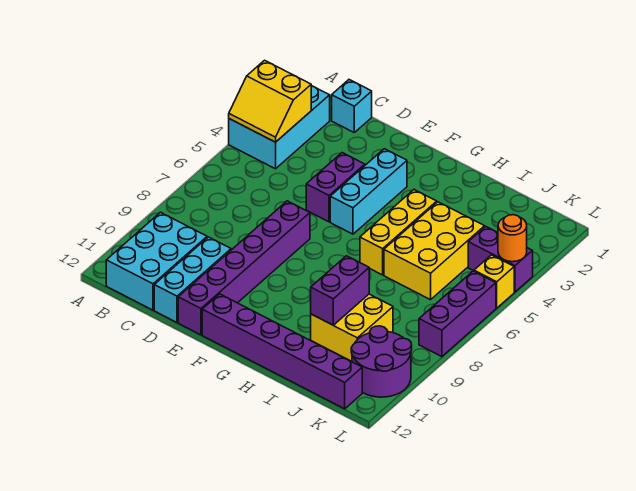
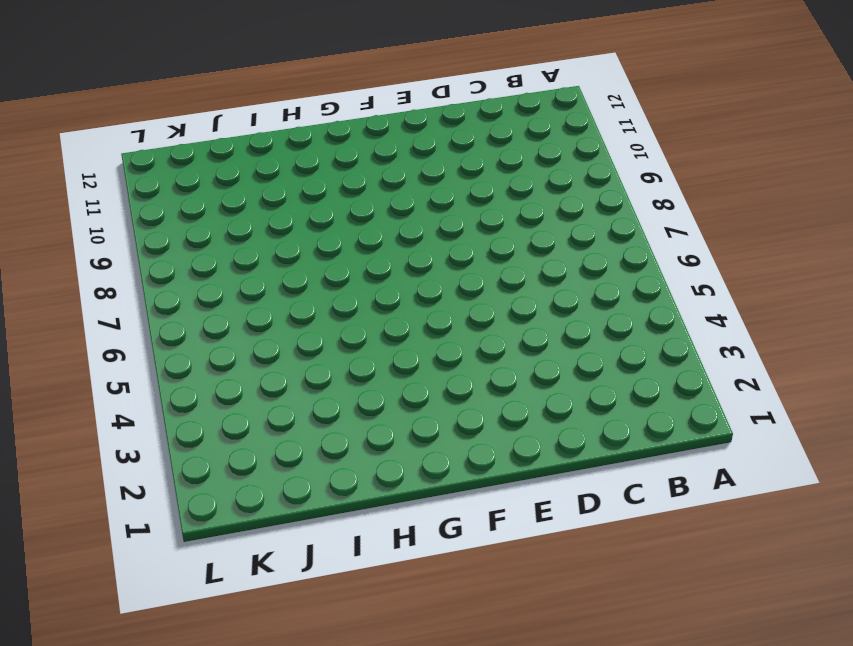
none -> cyan 2x3 brick [229,86,330,169]
none -> cyan 2x3 brick [106,212,207,310]
none -> cyan 1x1 brick [332,80,372,132]

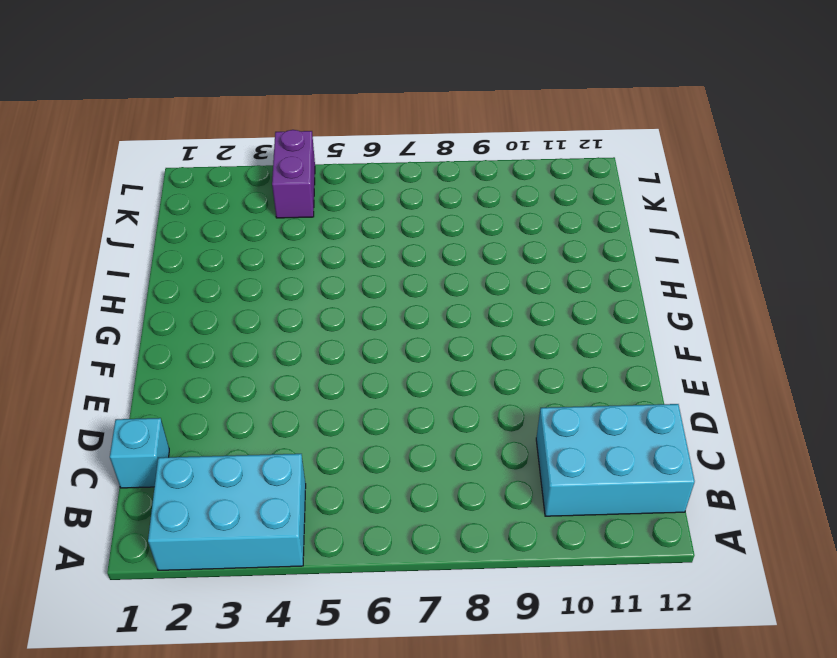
none -> cyan 1x3 brick [154,237,231,322]
none -> purple 1x2 brick [306,153,365,222]
none -> purple 1x6 brick [178,201,310,335]

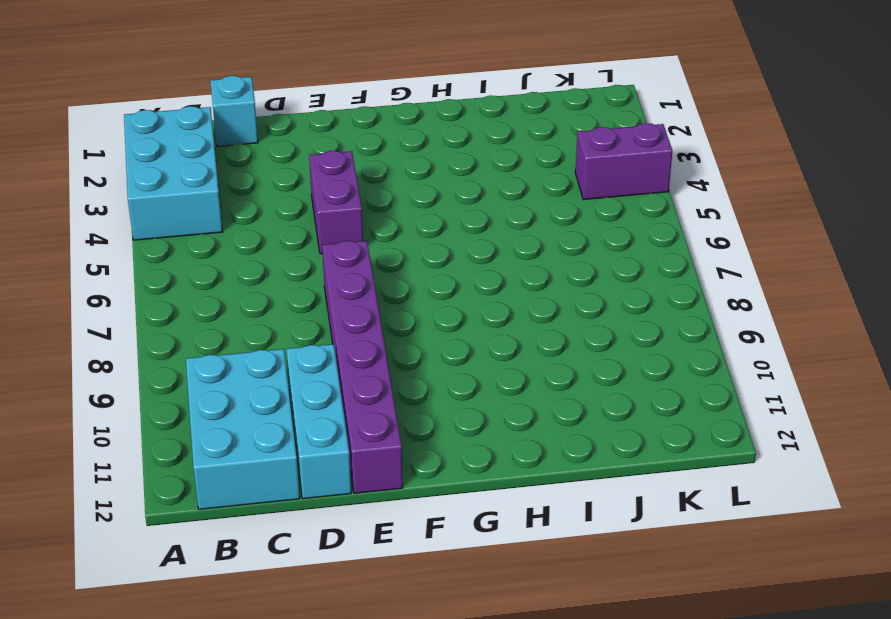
none -> cyan 1x3 brick [330,149,407,234]
none -> purple 1x6 brick [202,294,362,409]
none -> yellow 1x3 brick [360,190,437,275]

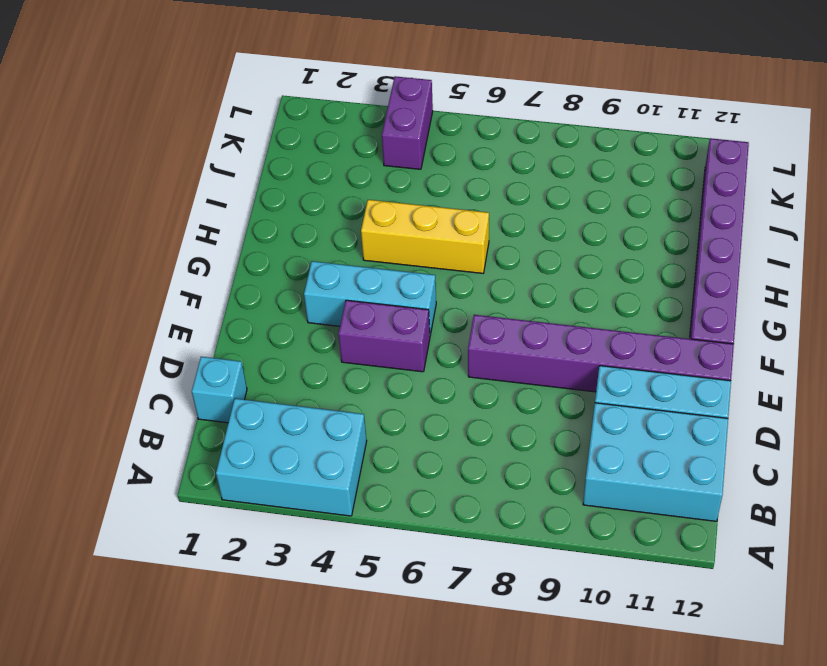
none -> yellow 2x3 brick [384,202,485,300]
none -> yellow 2x2 brick [311,294,393,362]
none -> purple 2x2 round brick [351,326,412,397]

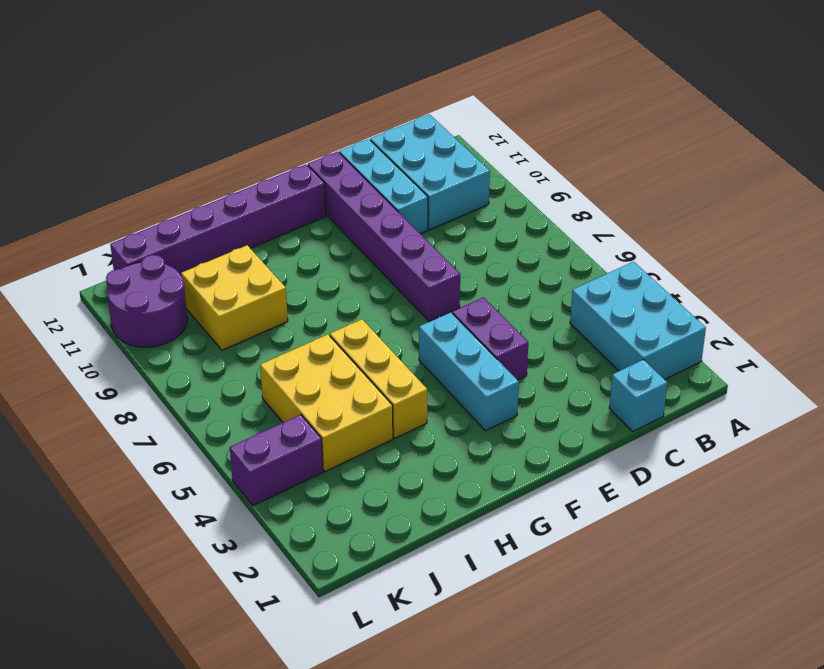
none -> yellow 1x1 brick [474,255,514,308]
none -> purple 1x3 brick [419,271,496,357]
none -> yellow 2x2 slope [229,60,311,142]

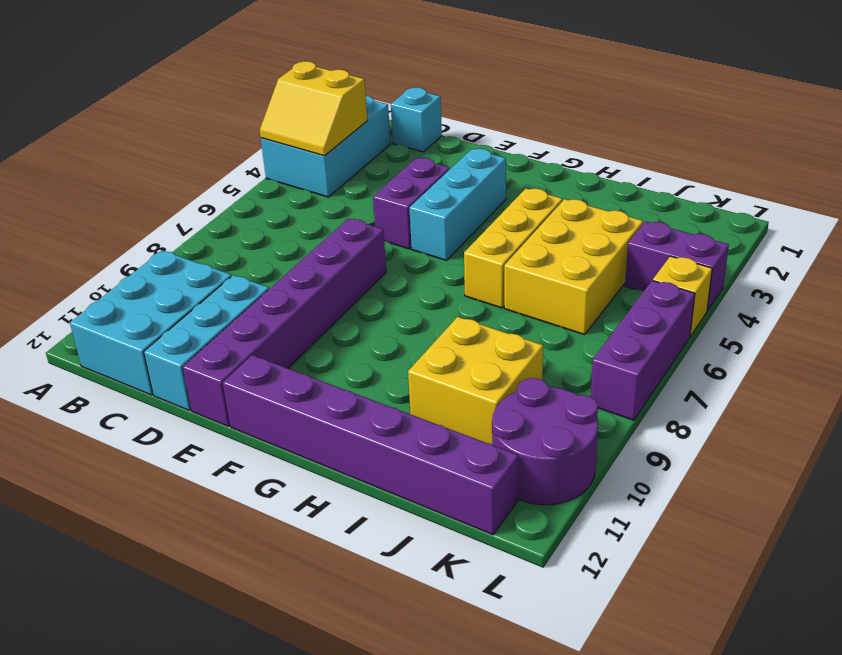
none -> purple 1x2 brick [311,256,369,325]
none -> orange 1x1 round brick [498,215,527,262]

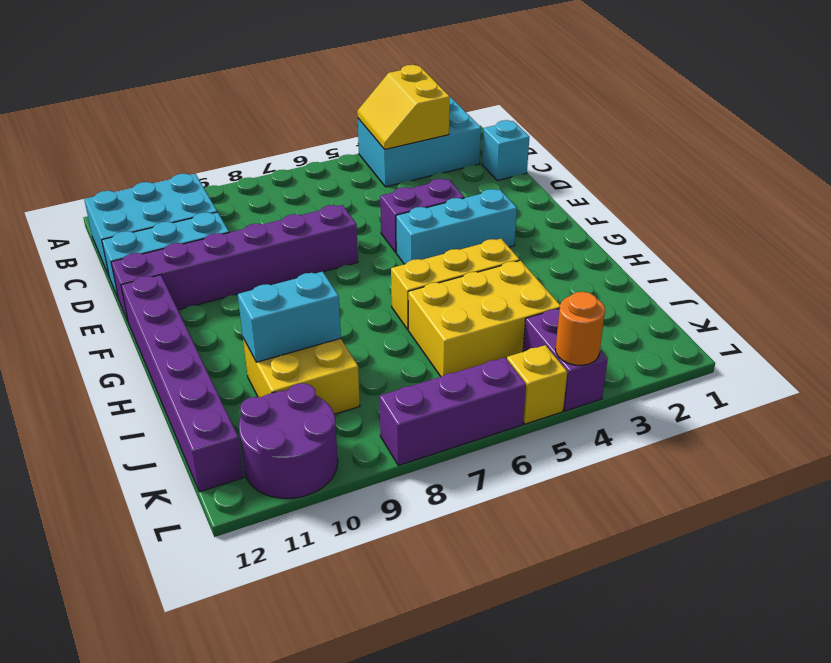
cyan 1x2 brick [238,272,341,362] -> purple 1x2 brick [311,256,369,325]

